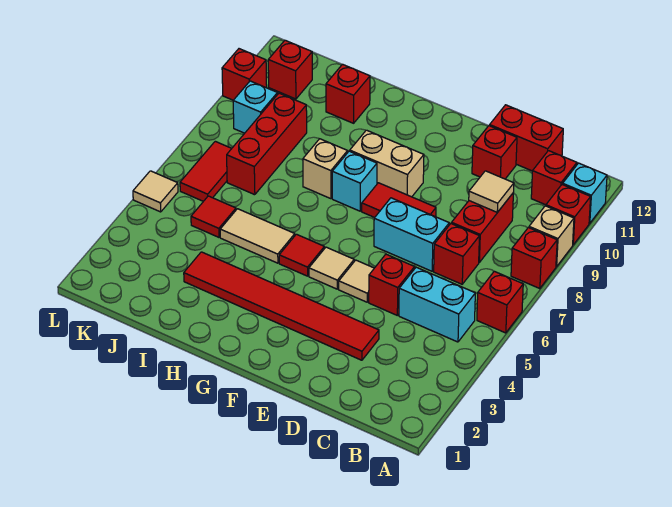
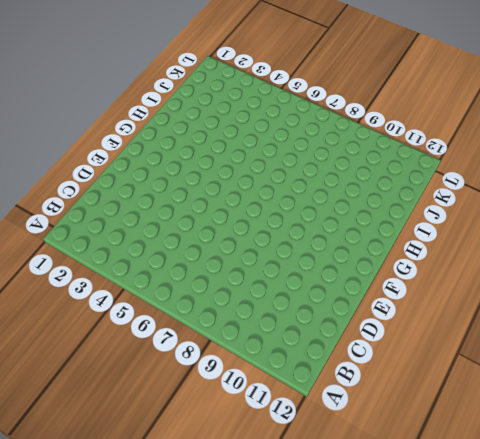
none -> red 1x1 brick [477,271,523,333]
none -> red 1x1 brick [511,228,557,289]
none -> tan 1x1 brick [529,206,574,267]
none -> red 1x1 brick [546,184,591,245]

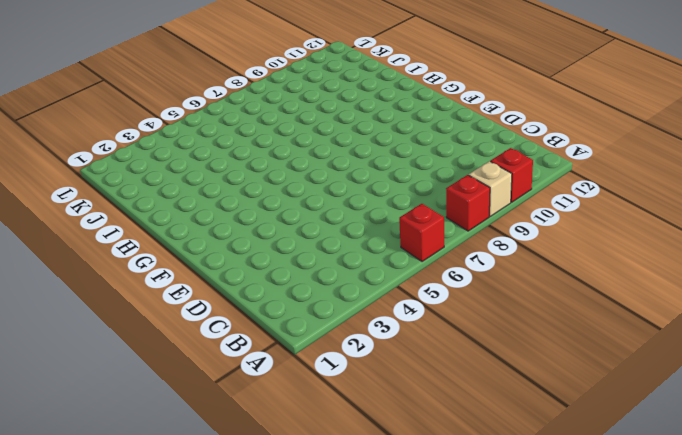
none -> cyan 1x1 brick [563,163,607,223]
none -> cyan 1x2 brick [399,267,475,342]
none -> red 1x1 brick [531,151,577,205]
none -> red 1x1 brick [434,224,479,284]

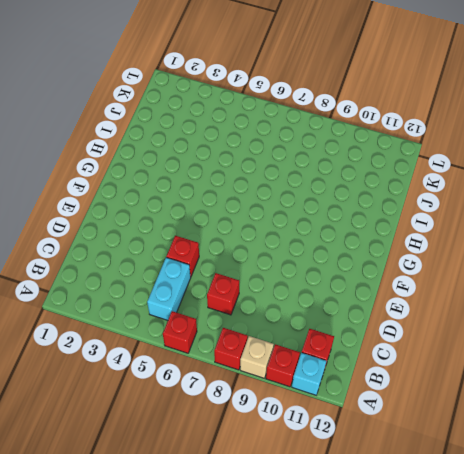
none -> red 1x2 brick [452,194,513,262]
none -> red 1x2 brick [490,105,563,171]
none -> red 1x6 tile [184,252,379,360]
none -> cyan 1x2 brick [374,198,449,271]

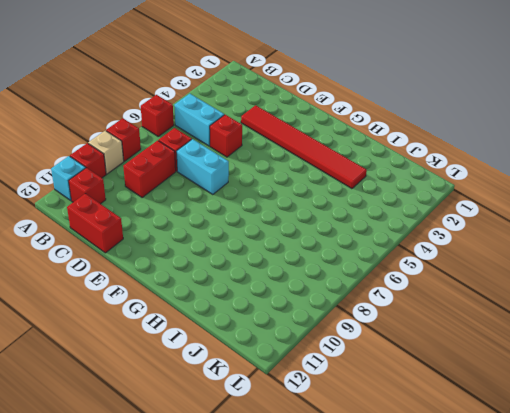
none -> red 1x1 brick [472,126,517,179]
none -> tan 1x1 tile [339,260,374,302]
none -> red 1x2 tile [362,183,436,218]
none -> tan 1x1 tile [309,247,354,289]

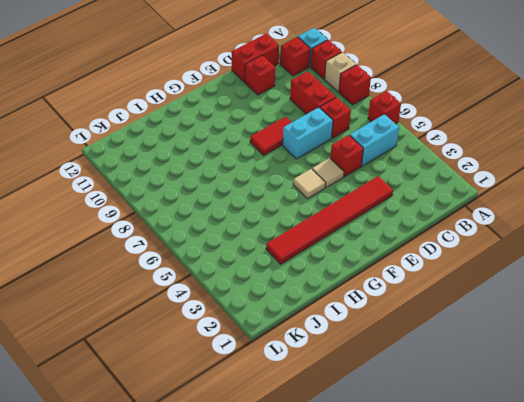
none -> tan 1x2 brick [350,130,424,197]
none -> red 1x1 tile [279,234,324,276]
none -> cyan 1x1 brick [332,151,377,211]
none -> tan 1x2 tile [220,209,295,263]

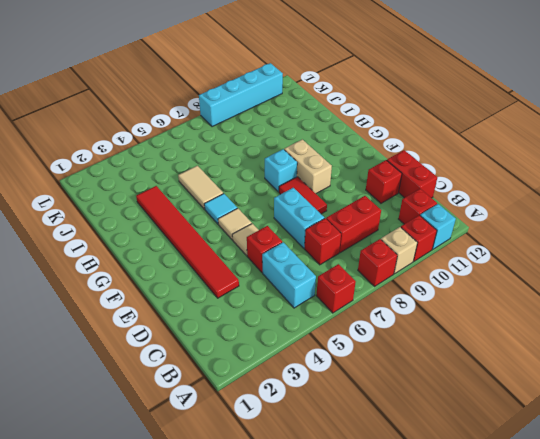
cyan 1x1 tile [204,193,237,224] -> red 1x1 tile [279,234,324,276]
cyan 1x4 brick [199,63,283,127] -> red 1x1 brick [222,49,267,100]
none -> tan 1x1 brick [303,139,348,199]
none -> red 1x1 brick [326,64,370,123]
none -> red 1x1 tile [191,196,236,237]
none -> red 1x3 brick [227,93,307,195]

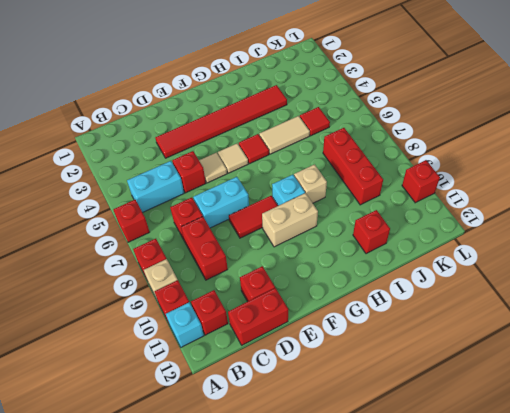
none -> red 1x2 tile [180,141,232,201]
none -> cyan 1x1 brick [233,81,277,133]
none -> red 1x1 brick [268,40,312,99]
none -> tan 1x1 tile [133,171,178,212]

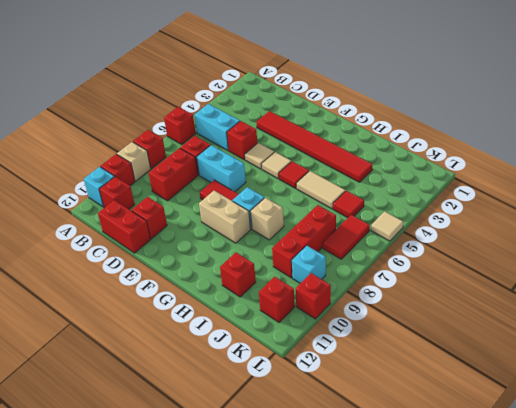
none -> tan 1x1 tile [469,171,514,212]

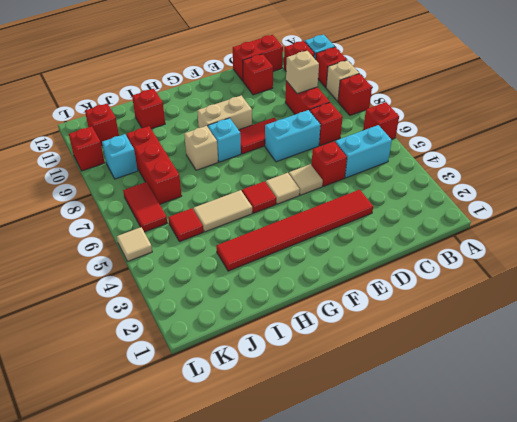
tan 1x1 brick [286,51,319,94] -> tan 1x1 tile [469,171,514,212]

